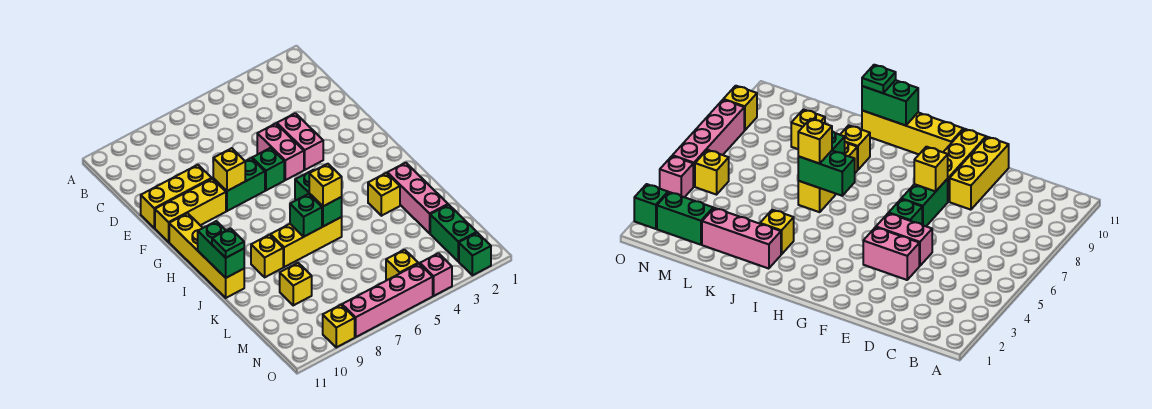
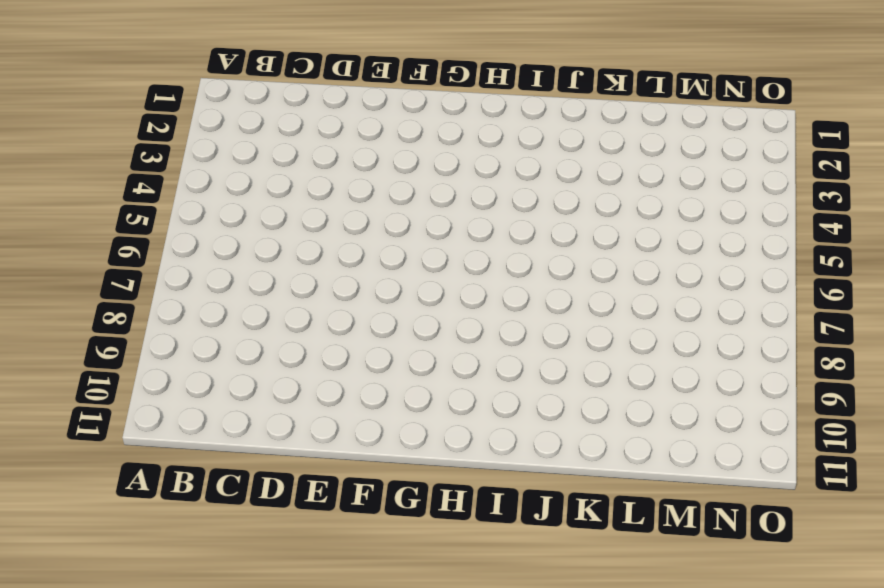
none -> pink 1x2 brick [277,113,323,170]
none -> pink 1x2 brick [257,124,304,180]
none -> yellow 1x3 brick [141,165,212,228]

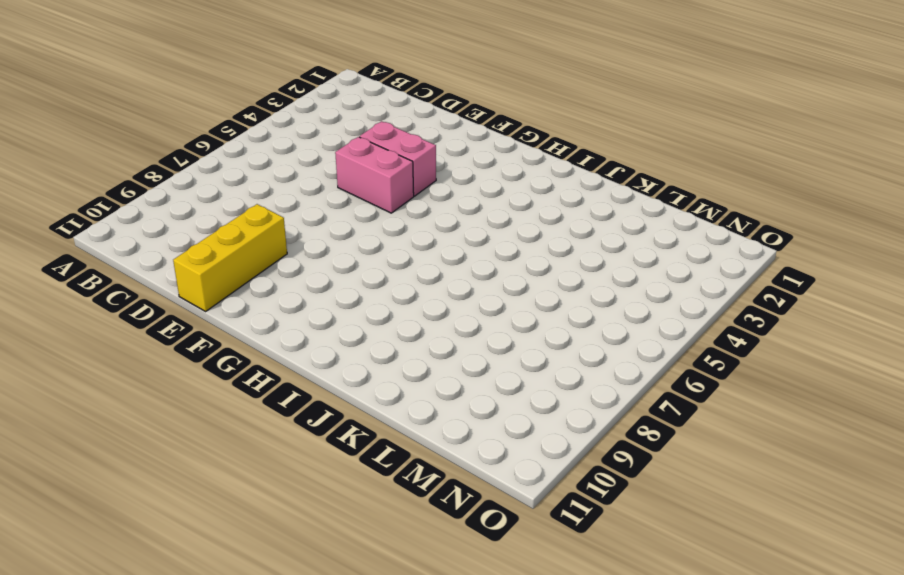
none -> green 1x1 brick [252,148,284,190]
none -> green 1x2 brick [213,158,265,211]
none -> yellow 1x3 brick [155,179,226,242]

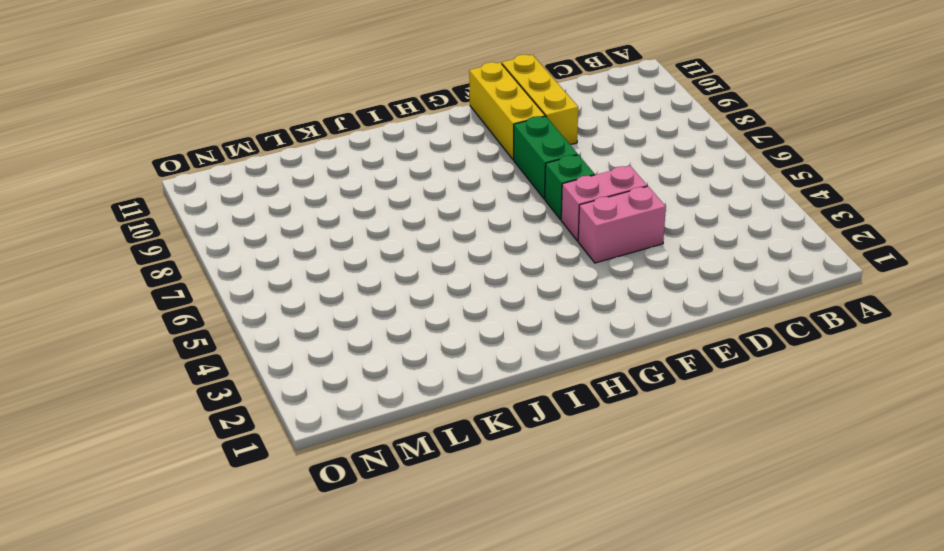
none -> yellow 1x4 brick [169,213,244,298]
none -> pink 1x3 brick [387,163,448,233]
none -> yellow 1x1 brick [368,173,400,216]

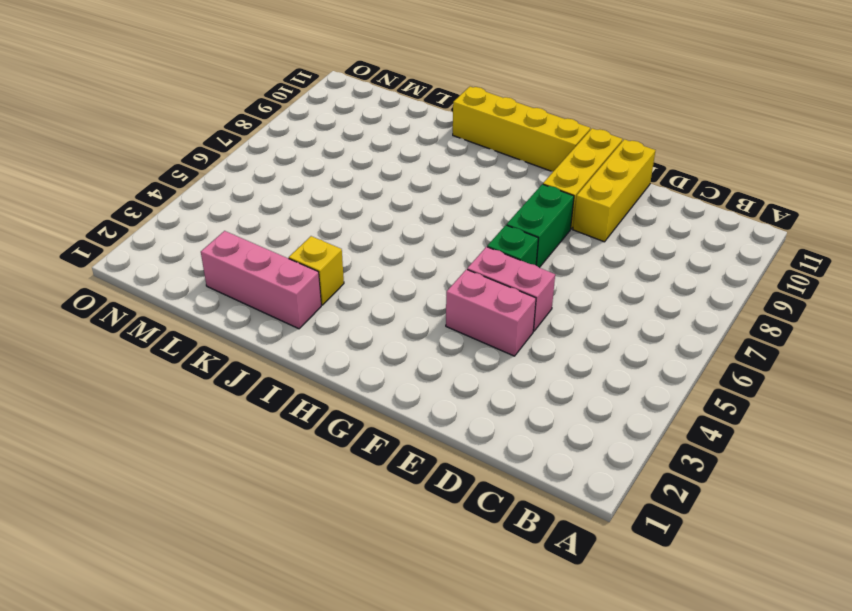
none -> yellow 1x3 brick [271,217,342,267]
none -> yellow 1x1 brick [251,235,283,277]
none -> yellow 1x1 brick [280,263,312,305]

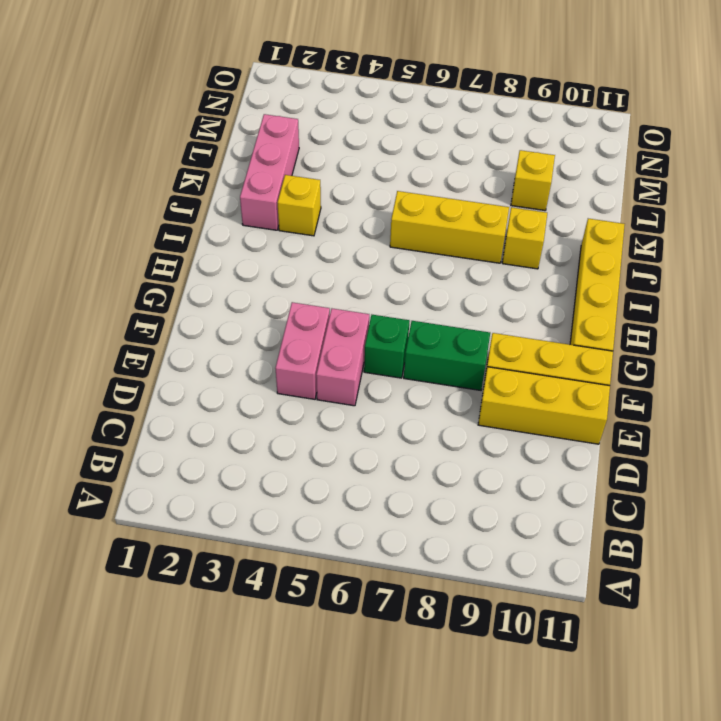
none -> green 1x2 brick [430,205,477,261]
none -> yellow 1x1 brick [386,250,418,280]
none -> green 1x1 brick [459,233,491,275]

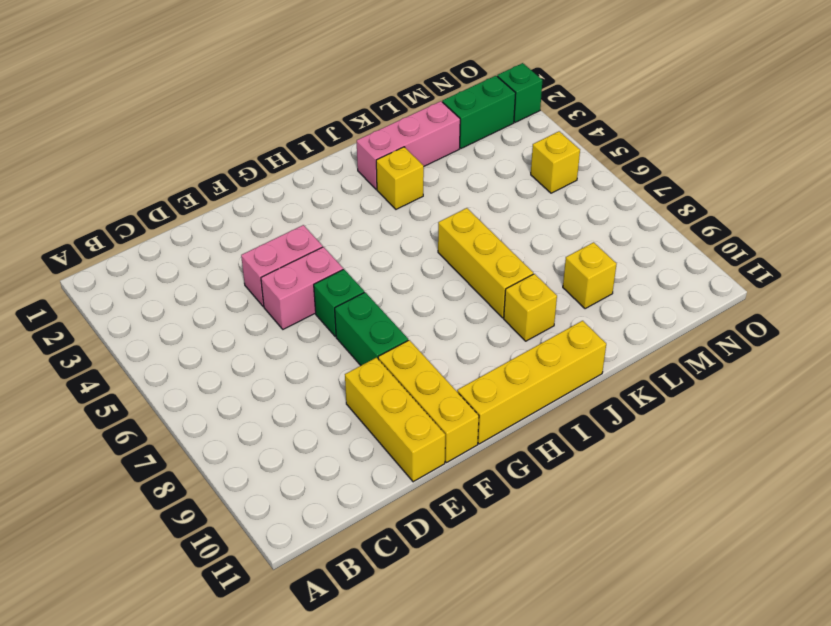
none -> pink 1x1 brick [420,253,452,296]
none -> pink 1x4 brick [342,264,433,337]
none -> yellow 1x1 brick [323,305,355,347]

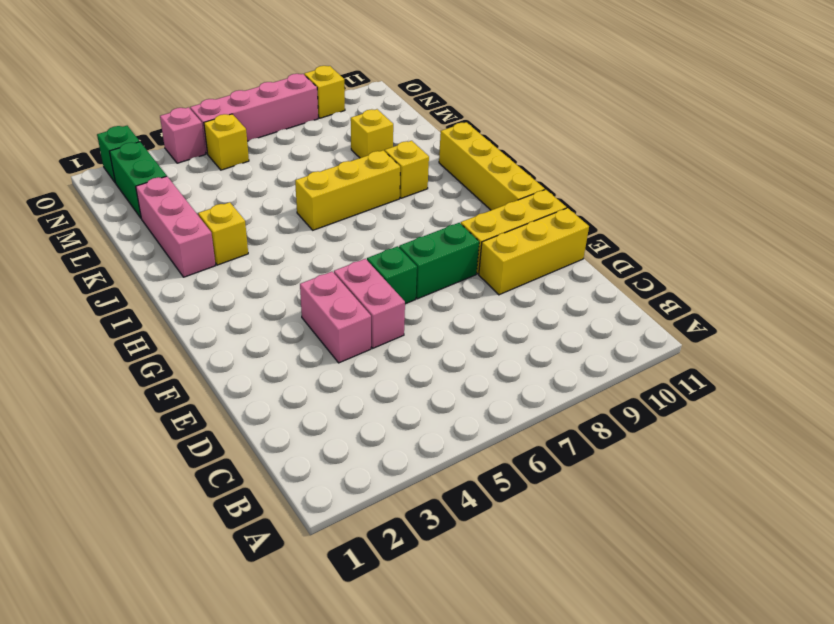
none -> yellow 1x1 brick [213,148,245,191]
none -> green 1x2 brick [295,170,342,226]
none -> green 1x2 brick [198,221,244,278]

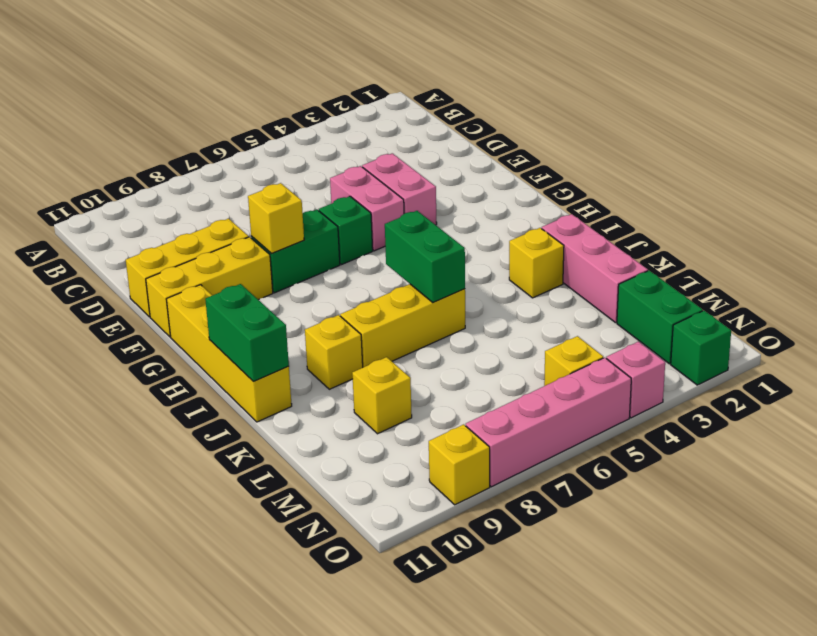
none -> green 1x1 brick [290,194,322,236]
none -> yellow 1x1 brick [309,164,342,206]
none -> green 1x1 plate [212,229,244,258]

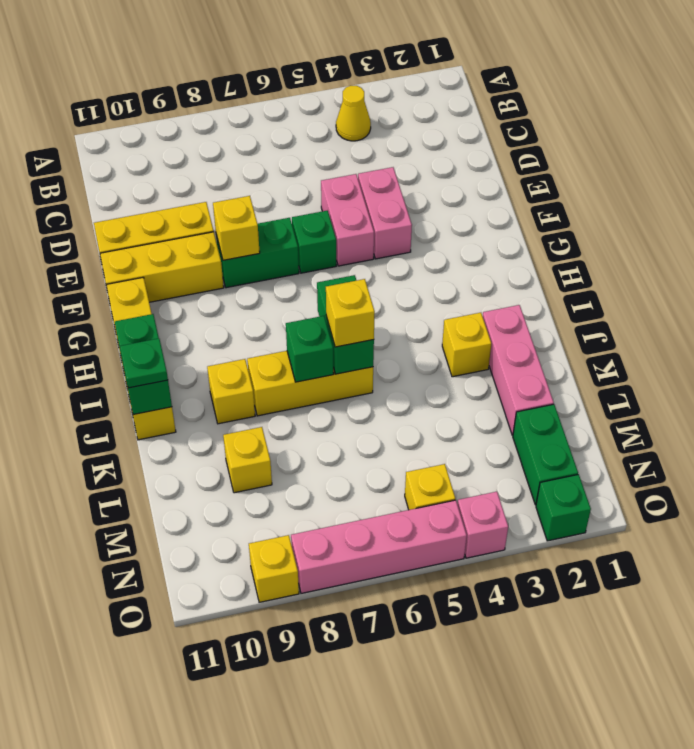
yellow 1x1 cone [336,86,371,141] -> none

